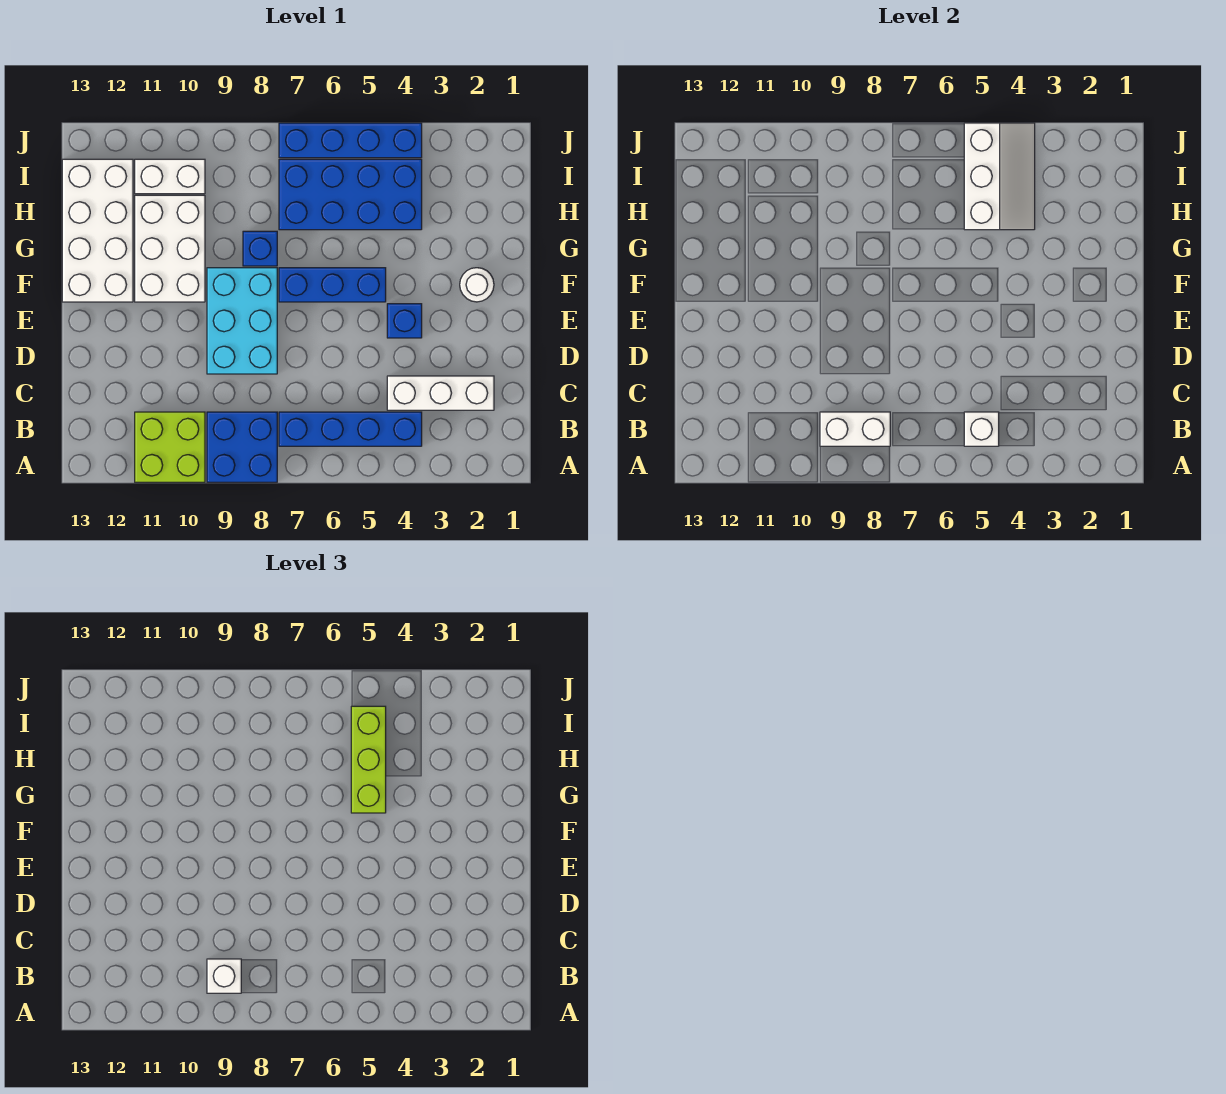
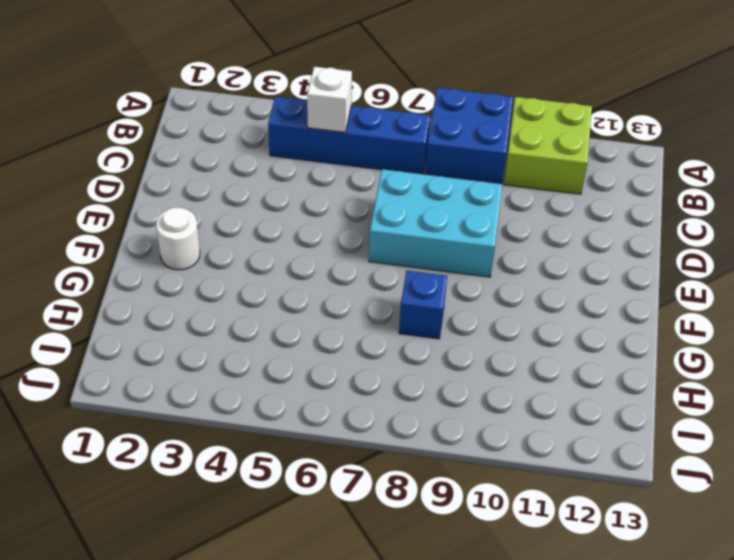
cyan 2x3 brick [369,169,502,277] -> cyan 2x3 brick turned to [207,268,277,374]
none -> white 1x3 brick [387,376,494,410]
none -> blue 1x1 brick [387,304,422,338]
none -> blue 1x3 brick [279,268,386,302]

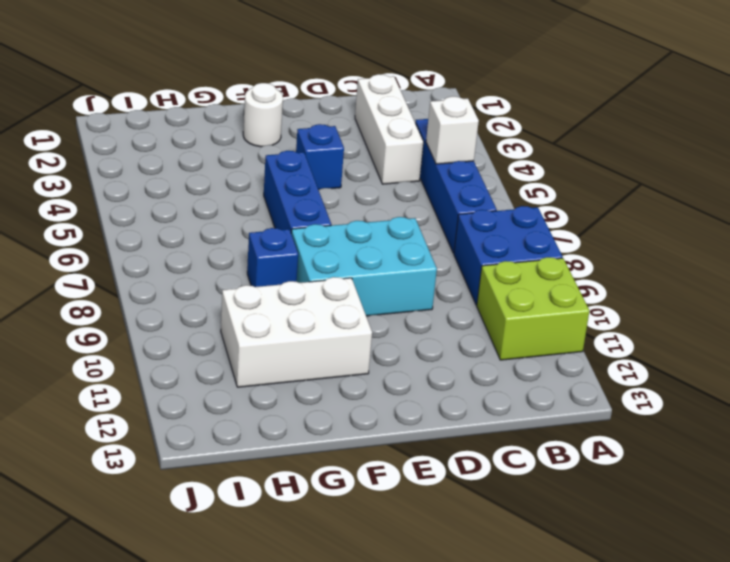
none -> white 2x4 brick [62,159,133,302]
none -> blue 2x4 brick [279,159,422,230]
none -> white 1x2 brick [135,159,205,194]

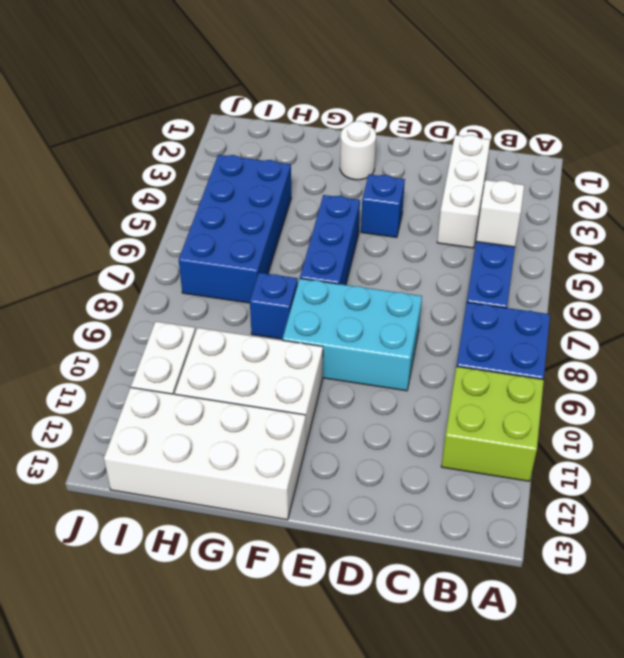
none -> blue 1x4 brick [279,123,422,158]
none -> white 1x2 brick [820,412,890,446]
none -> white 2x3 slope [964,123,1035,230]

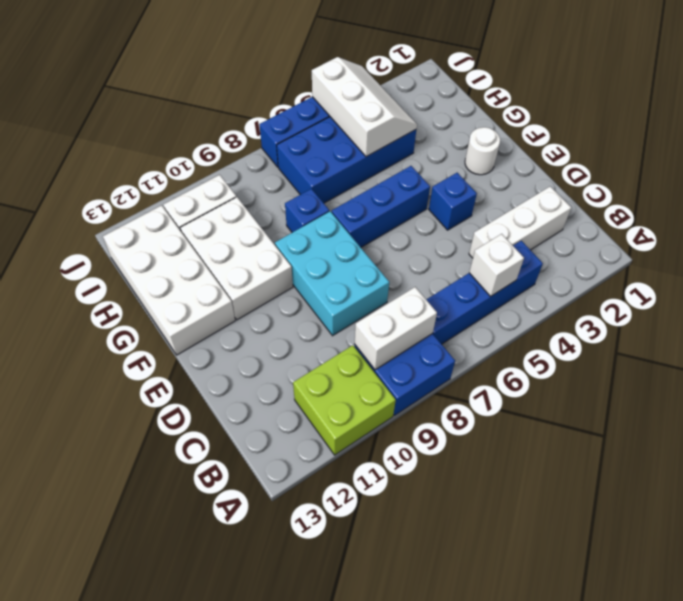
none -> white 1x1 brick [207,959,241,993]
none -> lime 1x3 brick [351,706,386,813]

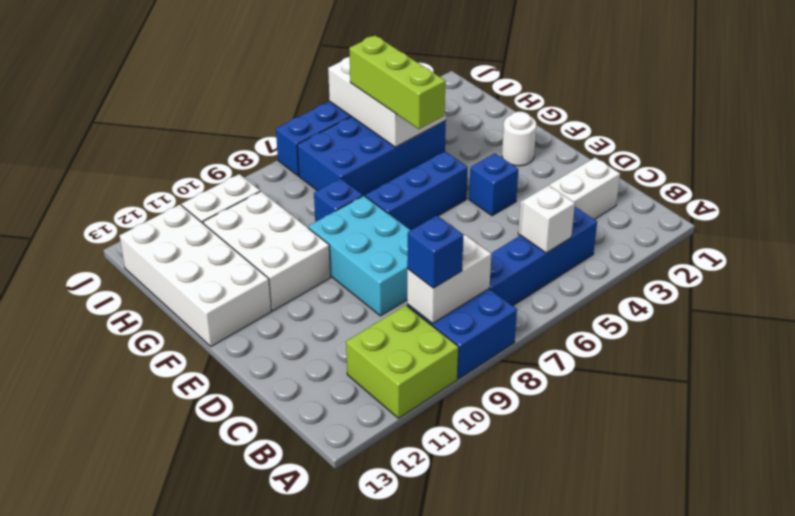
blue 1x1 brick [407,216,463,288] -> white 1x1 brick [207,959,241,993]

